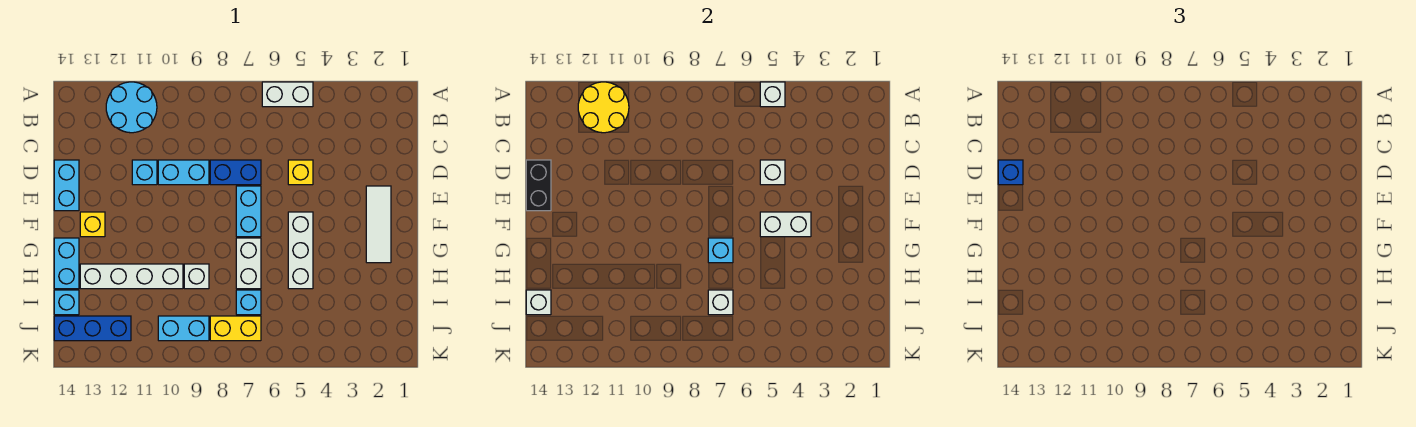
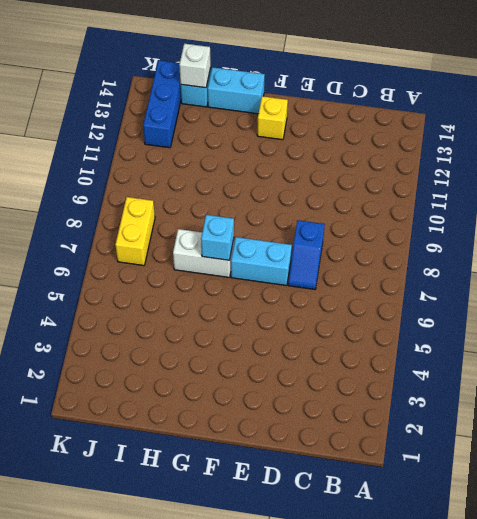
blue 1x2 slope [288,220,325,289] -> blue 1x2 brick [210,160,261,185]
none -> white 1x2 brick [262,82,313,107]
none -> cyan 2x2 round brick [106,82,157,133]
none -> yellow 1x1 brick [288,160,313,185]

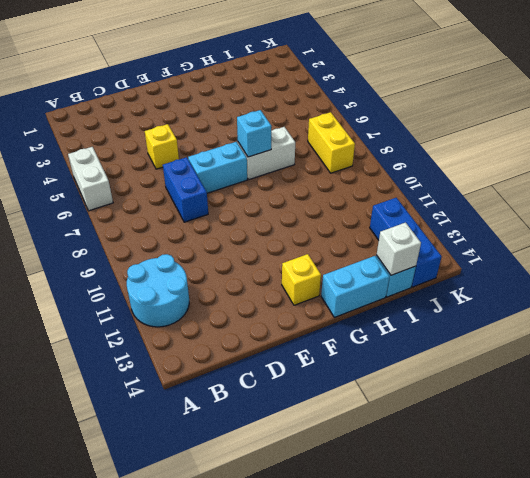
none -> cyan 1x2 brick [158,160,209,185]
none -> cyan 1x1 brick [132,160,157,185]
none -> cyan 1x2 brick [54,160,79,211]

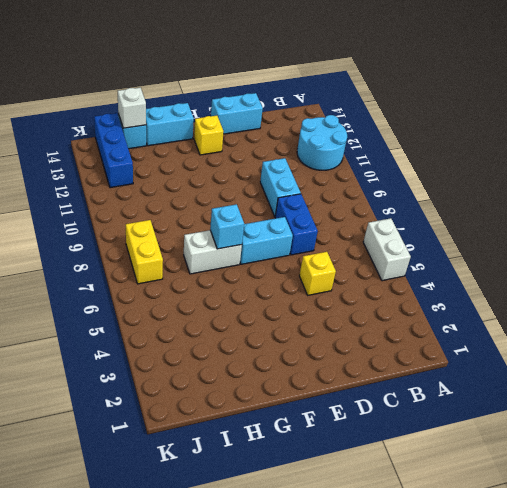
none -> cyan 1x1 brick [132,160,157,185]
none -> white 1x3 tile [366,186,391,263]
none -> white 1x3 brick [288,212,313,289]

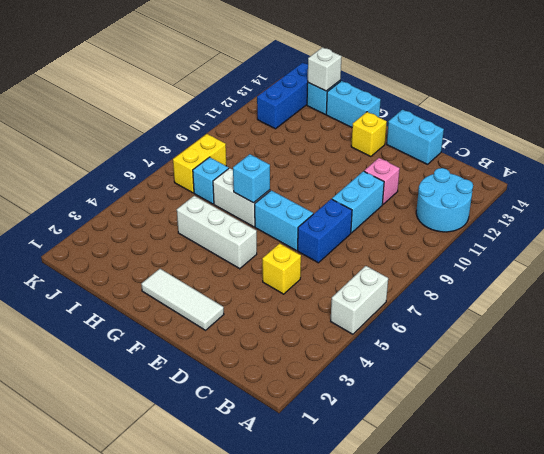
pink 1x1 brick [364,158,400,204] -> cyan 1x1 brick [132,160,157,185]
none -> white 1x1 brick [184,264,209,289]
none -> white 1x4 brick [80,264,183,289]
none -> cyan 1x2 brick [158,316,209,341]

